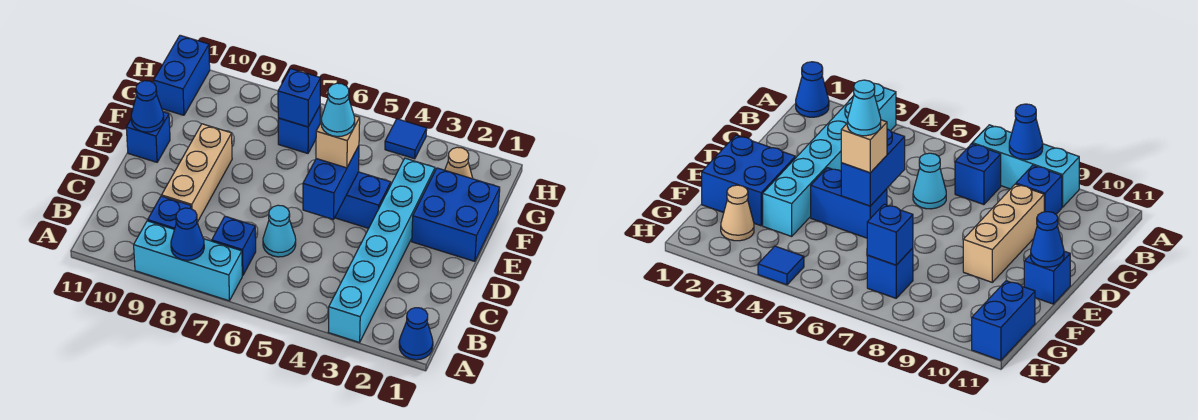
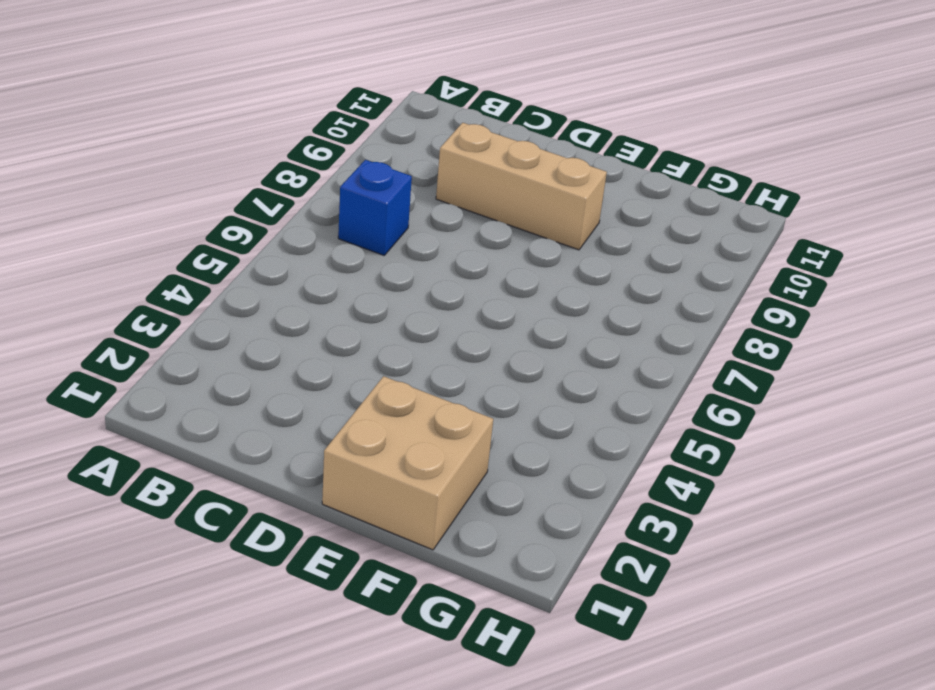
tan 2x2 brick [322,376,493,550] -> blue 2x2 brick [412,168,500,261]
none -> blue 1x1 cone [399,308,433,360]
none -> cyan 1x6 brick [328,158,435,343]
none -> cyan 1x3 brick [134,221,242,301]

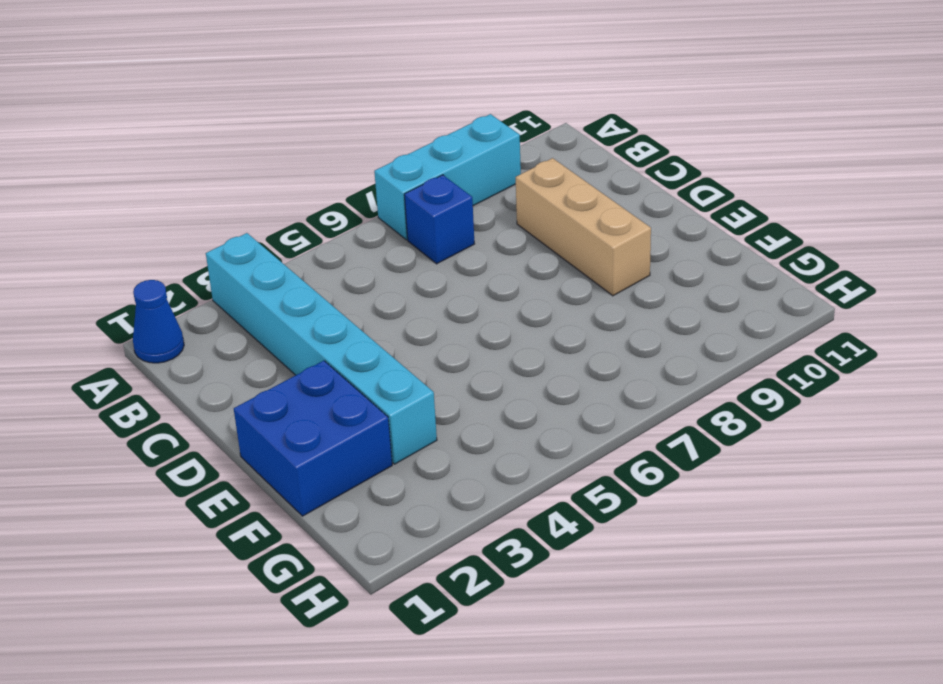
none -> blue 1x1 brick [148,196,191,229]
none -> cyan 1x1 cone [263,205,296,257]
none -> blue 1x2 brick [335,172,391,228]

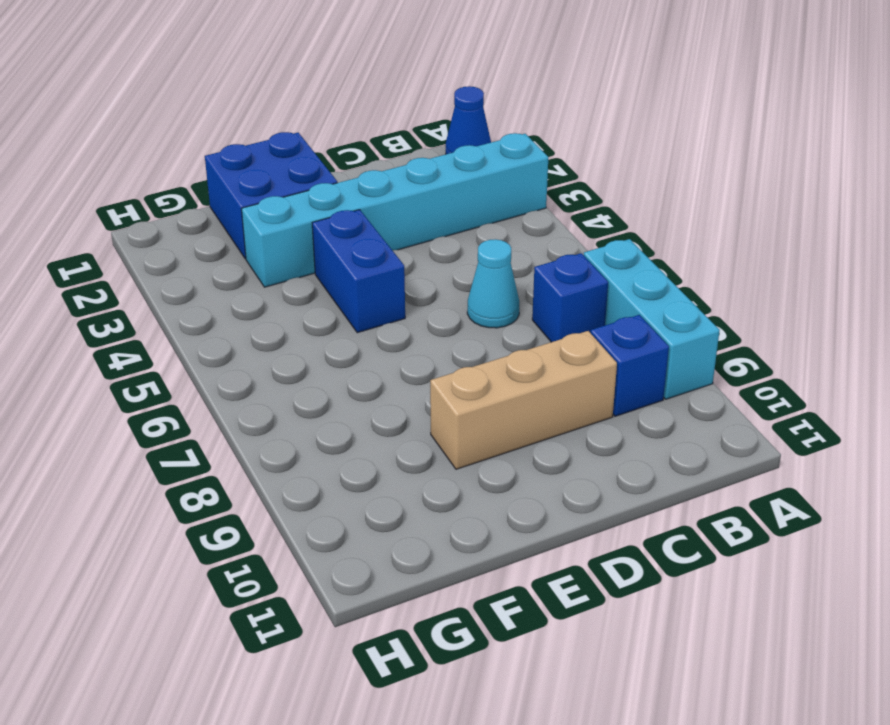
none -> blue 1x1 brick [126,112,170,162]
none -> tan 1x1 cone [445,147,473,179]
none -> blue 1x1 brick [278,106,320,153]

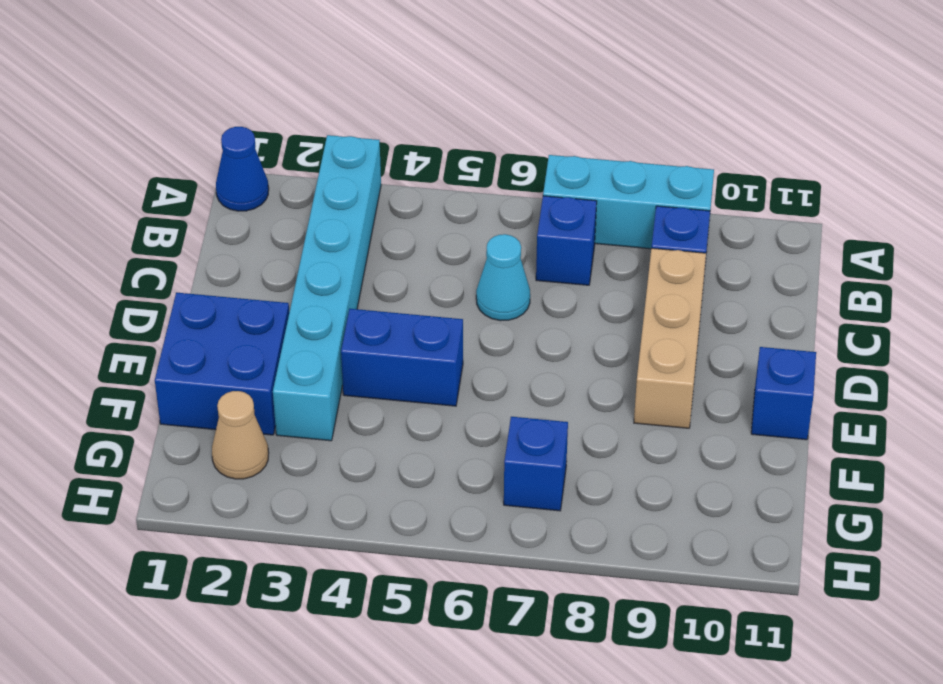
none -> blue 1x2 brick [154,35,210,115]
none -> blue 1x1 tile [385,119,427,159]
none -> blue 1x1 cone [171,208,204,260]

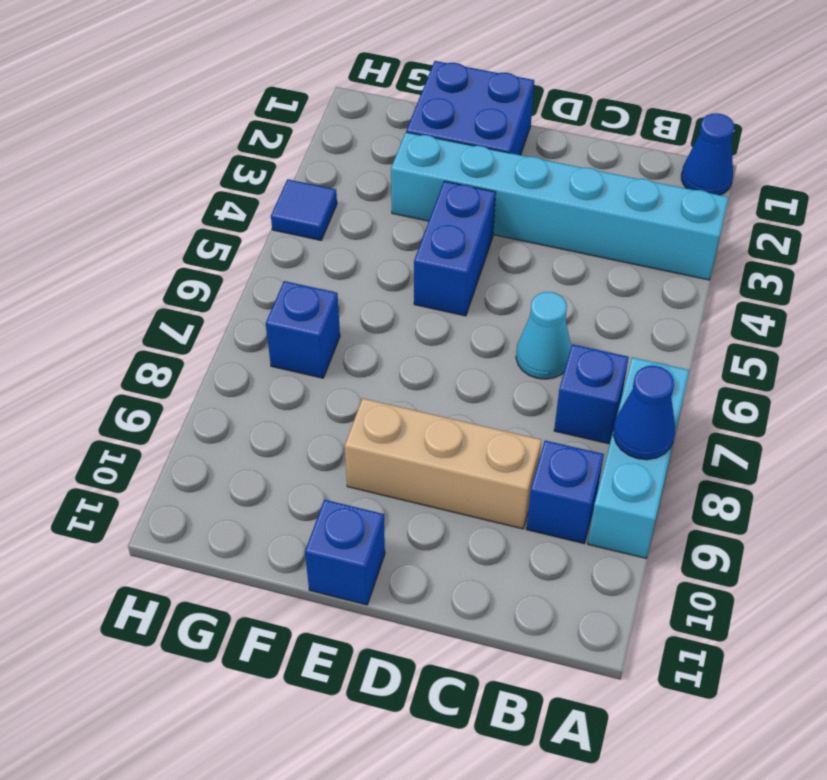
none -> tan 1x1 cone [445,147,473,179]
none -> blue 1x2 brick [154,35,210,115]
none -> blue 1x2 brick [303,146,359,219]

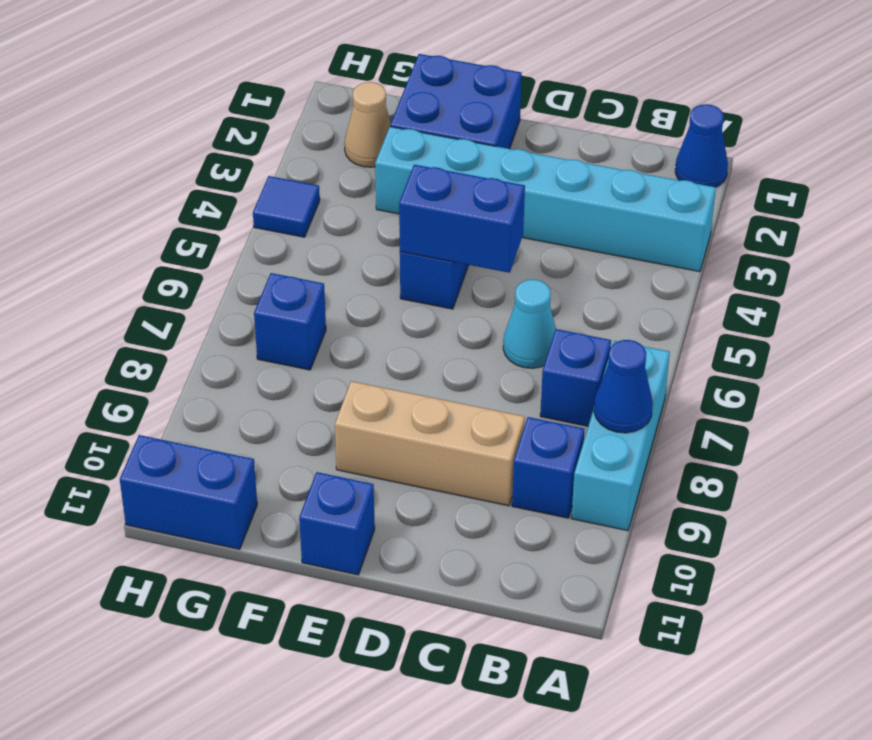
none -> blue 1x1 cone [131,81,164,132]
none -> blue 1x1 brick [278,69,320,127]
none -> tan 1x1 brick [316,116,360,168]

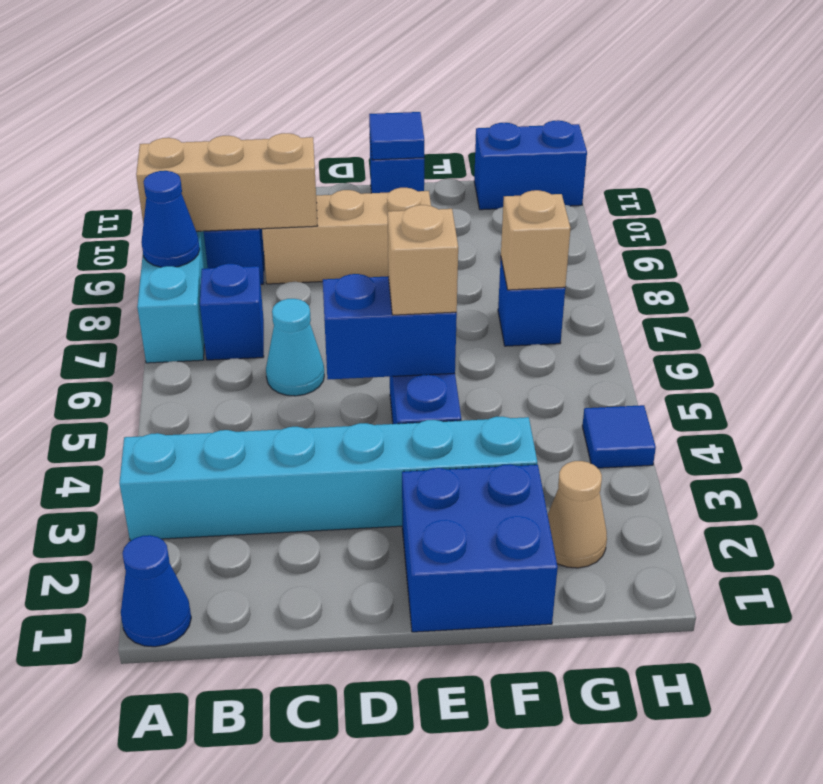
tan 1x3 brick [136,133,317,231] -> none
blue 1x1 tile [369,112,424,160] -> blue 1x1 cone [131,81,164,132]
tan 1x1 brick [501,190,571,290] -> blue 1x1 brick [278,69,320,127]
none -> cyan 1x1 cone [321,83,355,137]

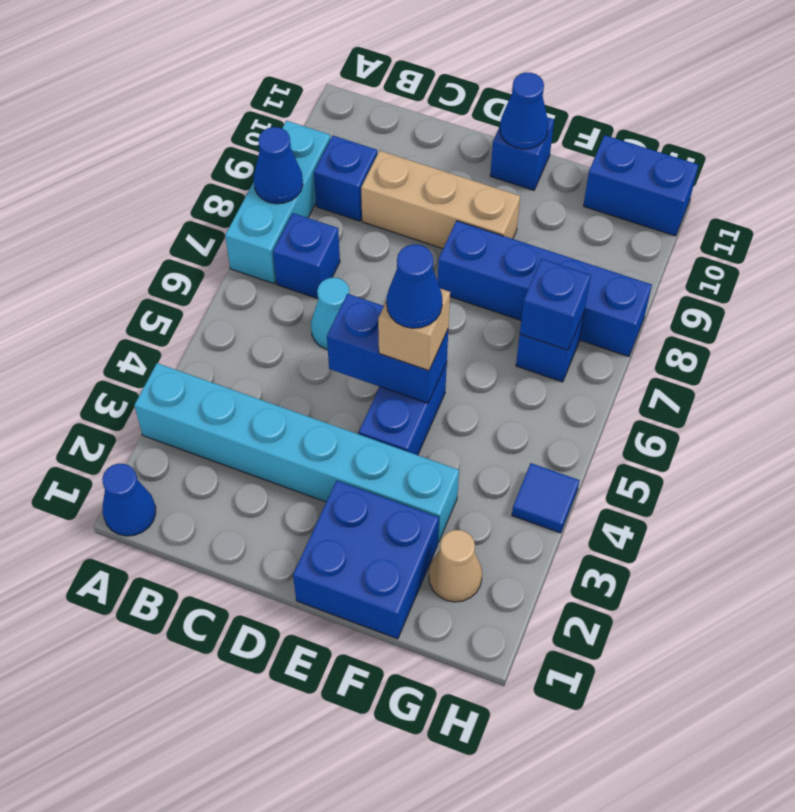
blue 1x1 cone [387,245,442,328] -> cyan 1x1 cone [321,83,355,137]
blue 1x4 brick [438,221,652,357] -> none

